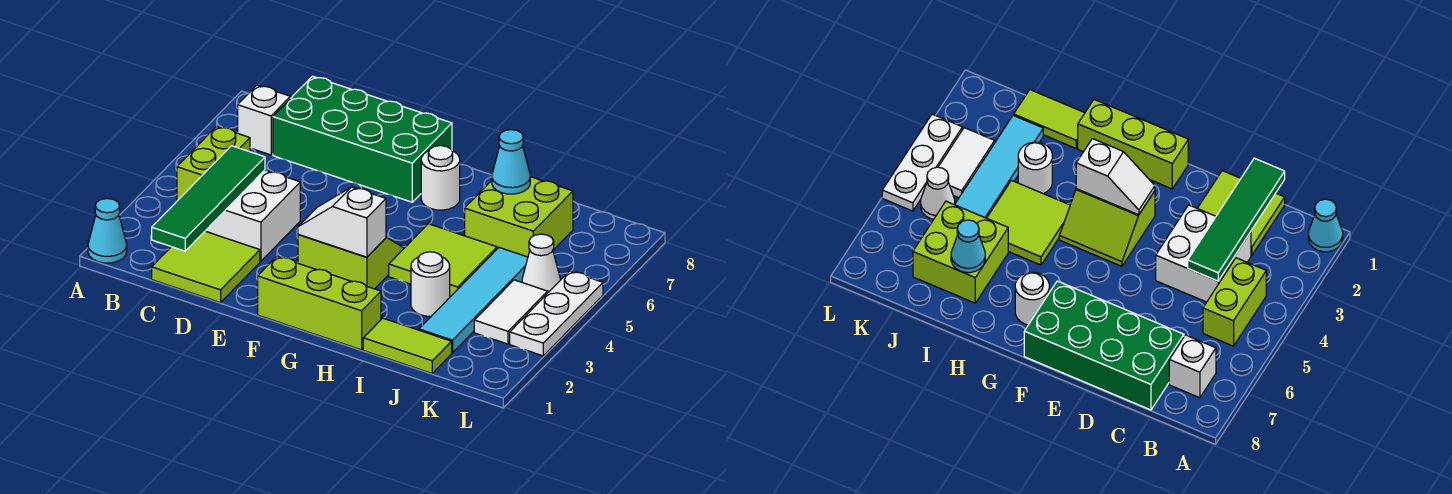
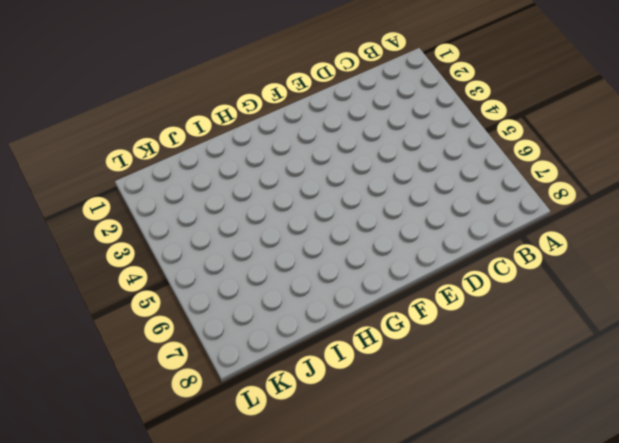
none -> cyan 1x1 cone [88,199,127,263]
none -> lime 1x2 brick [177,126,250,201]
none -> white 1x1 brick [238,85,290,155]

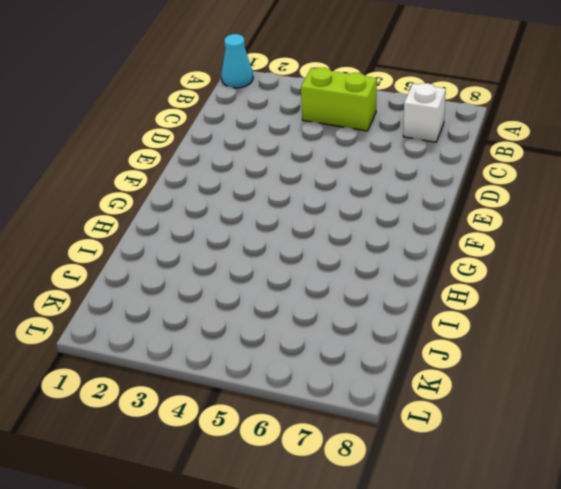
none -> lime 2x2 tile [152,231,260,303]
none -> white 2x2 brick [206,170,300,261]
none -> green 2x4 brick [273,76,452,202]

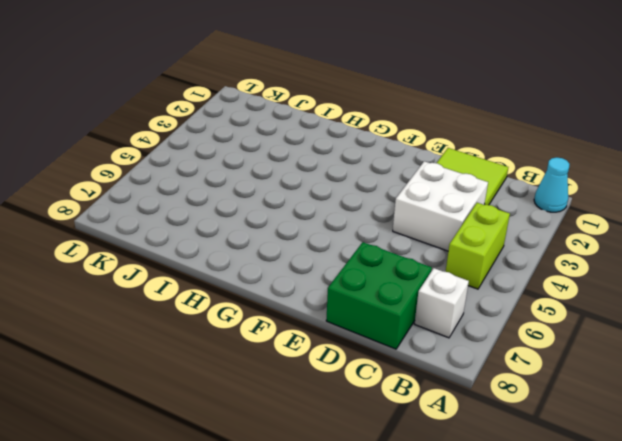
green 2x2 brick [326,242,432,349] -> green 2x4 brick [273,76,452,202]
none -> lime 1x3 brick [258,257,381,350]
none -> lime 2x2 slope [298,235,404,289]
none -> white 1x1 round brick [421,146,460,210]

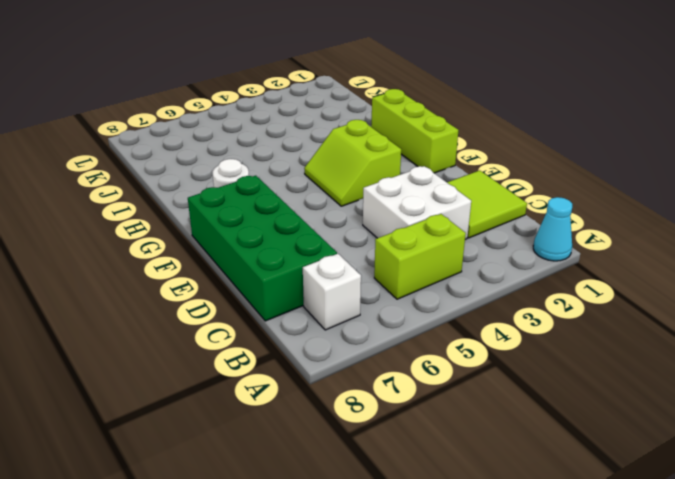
none -> lime 2x2 tile [389,224,497,297]
none -> lime 1x2 tile [363,318,452,373]
none -> white 1x1 round brick [411,252,450,316]

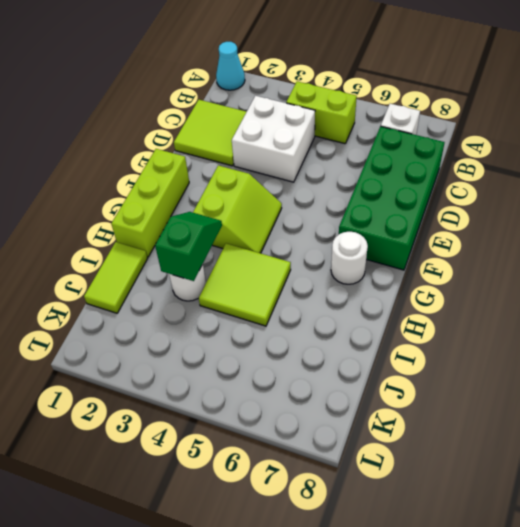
green 1x2 slope [155,212,222,281] -> none
none -> lime 2x2 brick [465,177,573,257]
none -> cyan 1x4 tile [419,248,528,353]
none -> white 1x2 tile [474,280,548,344]

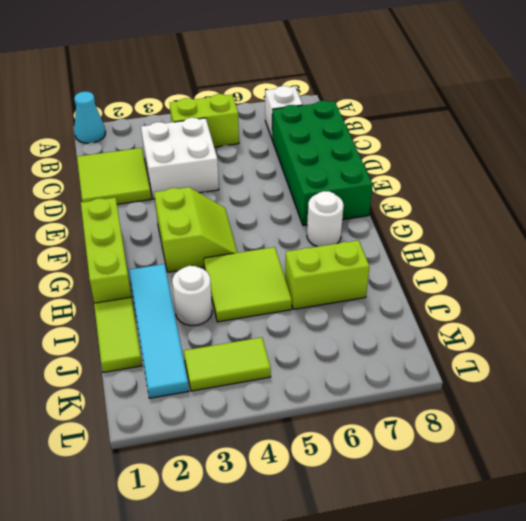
cyan 1x4 tile [129,264,189,398] -> cyan 1x4 tile turned to [419,248,528,353]
lime 1x2 brick [285,240,369,309] -> lime 2x2 brick [465,177,573,257]
lime 1x2 tile [184,337,271,391] -> white 1x2 tile [474,280,548,344]
none -> white 1x1 cone [522,234,561,292]
none -> white 1x3 plate [510,271,603,356]
none -> green 1x4 tile [152,146,265,251]

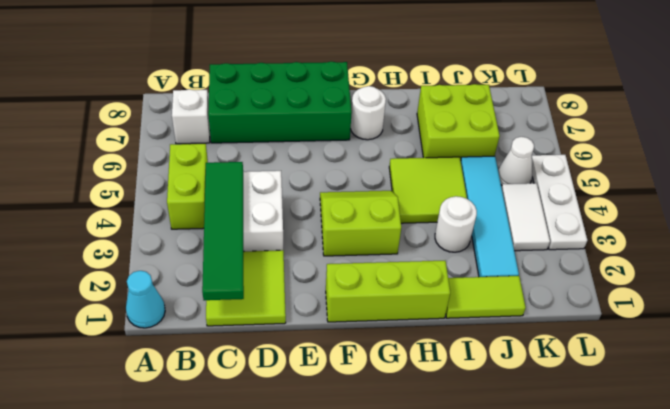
none -> white 1x2 slope [298,187,386,257]
none -> cyan 1x1 cone [492,130,530,194]

